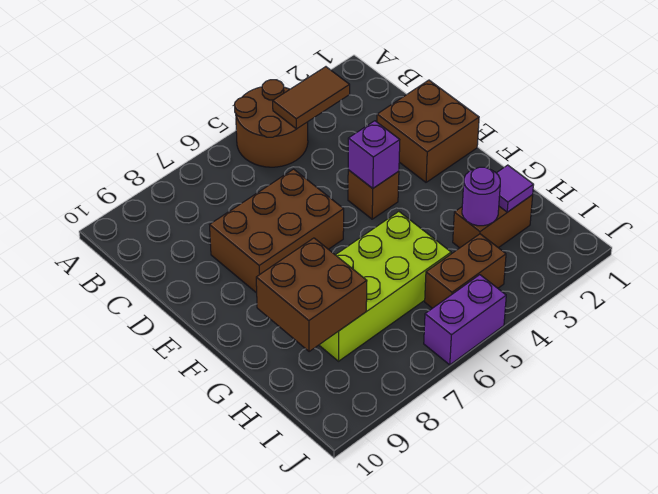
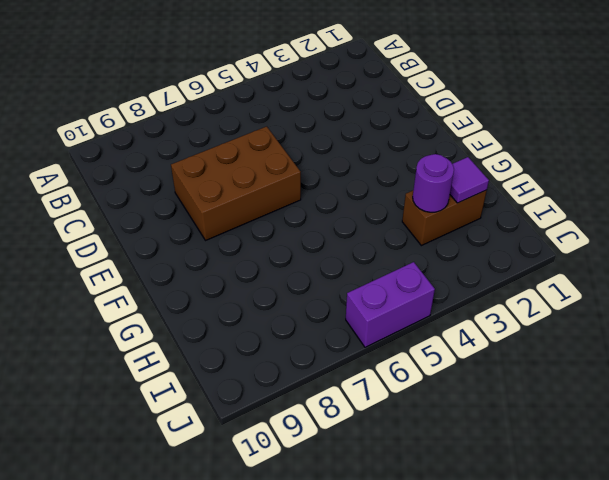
none -> brown 2x2 round brick [235,80,308,167]
none -> brown 2x2 brick [377,80,479,182]
none -> brown 1x1 brick [348,170,399,219]

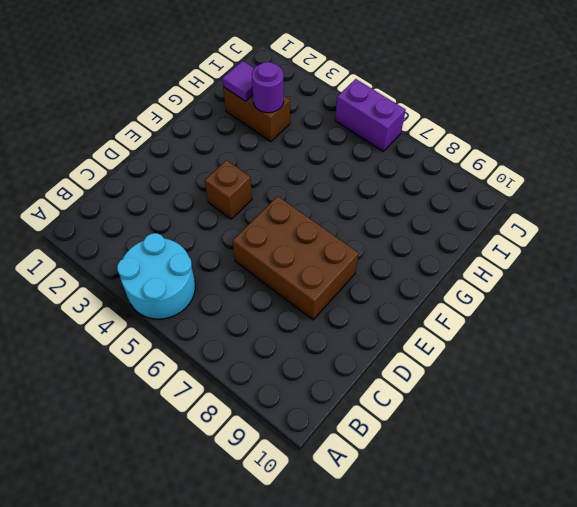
cyan 2x2 round brick [117,233,195,319] -> brown 2x2 round brick [235,80,308,167]
none -> brown 2x2 brick [377,80,479,182]
none -> lime 2x4 brick [319,212,451,361]
none -> brown 1x2 brick [425,234,506,308]

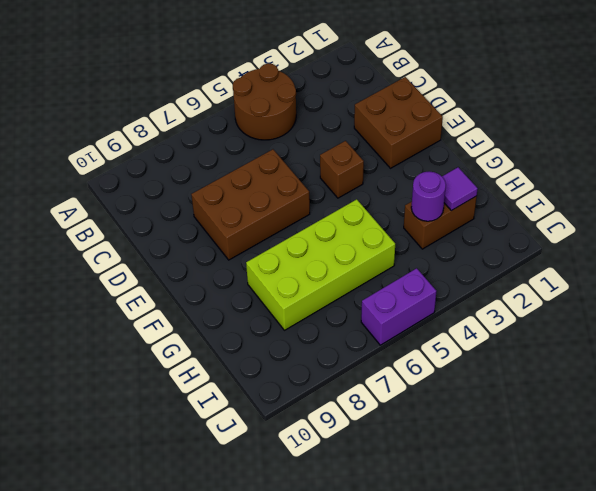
none -> brown 1x2 brick [425,234,506,308]
none -> brown 1x2 tile [273,67,350,129]
none -> purple 1x1 brick [348,121,400,188]

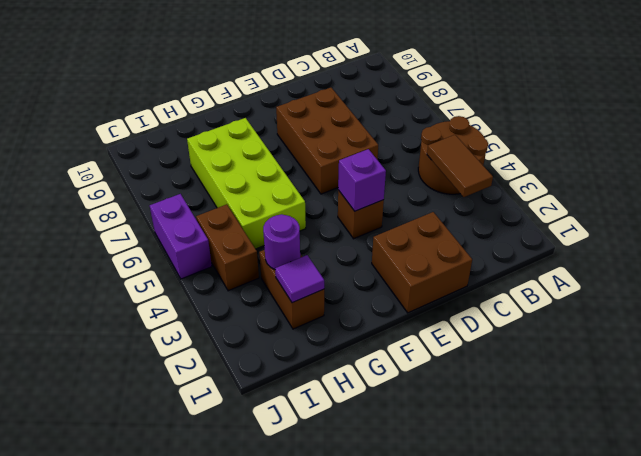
none -> brown 2x2 brick [256,238,367,351]

